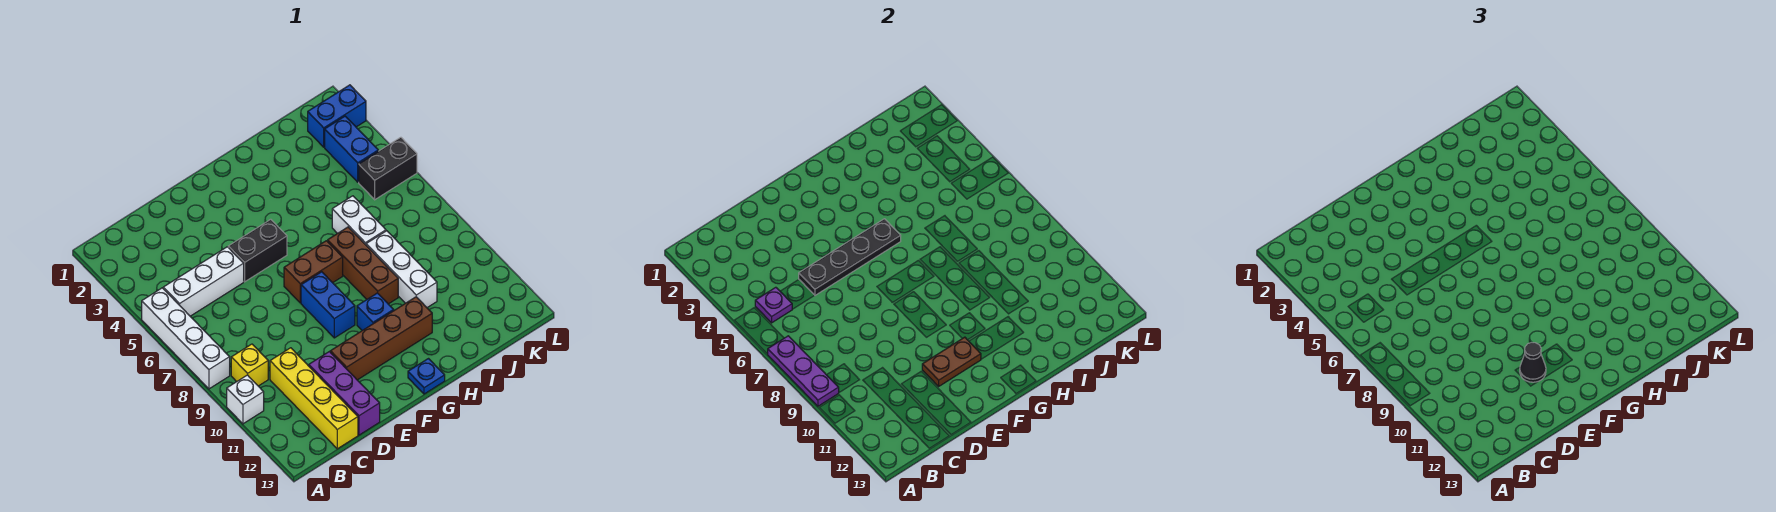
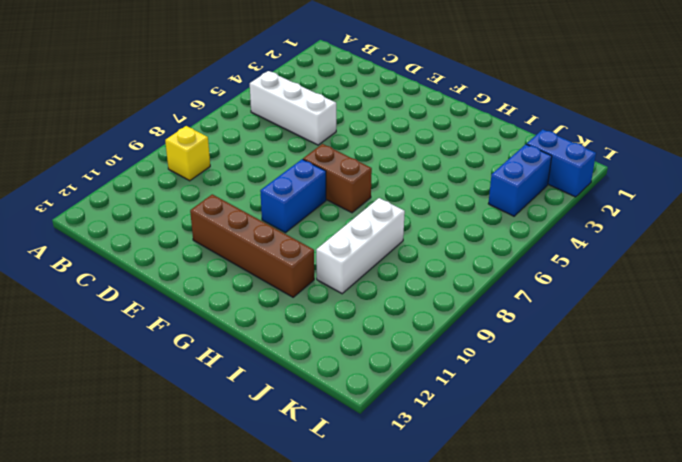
none -> white 1x4 brick [142,288,230,389]
none -> white 1x1 brick [227,375,264,424]
none -> yellow 1x4 brick [270,348,358,449]

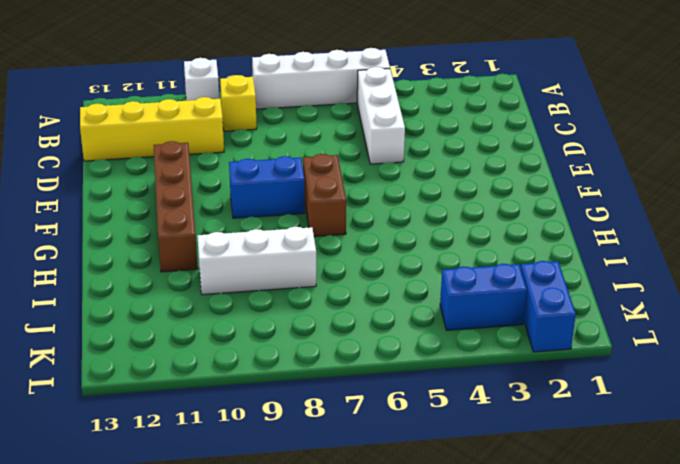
none -> purple 1x3 brick [309,352,380,435]
none -> black 1x2 brick [228,219,287,282]
none -> blue 1x1 brick [357,293,394,331]

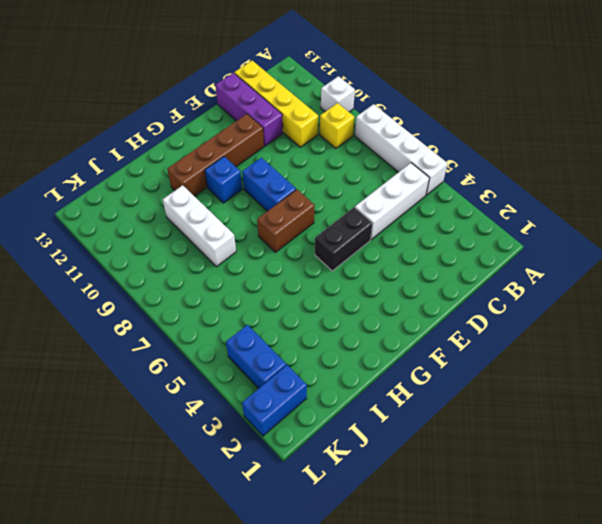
none -> blue 1x1 plate [408,359,445,394]
none -> brown 1x3 brick [328,227,398,304]
none -> white 1x2 brick [332,196,386,245]

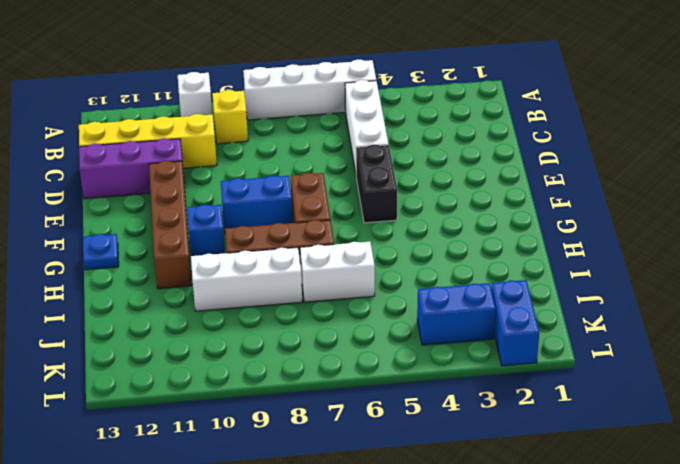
none -> black 1x2 brick [359,137,417,200]
none -> purple 1x3 plate [768,336,839,406]
none -> purple 1x1 plate [755,287,792,323]

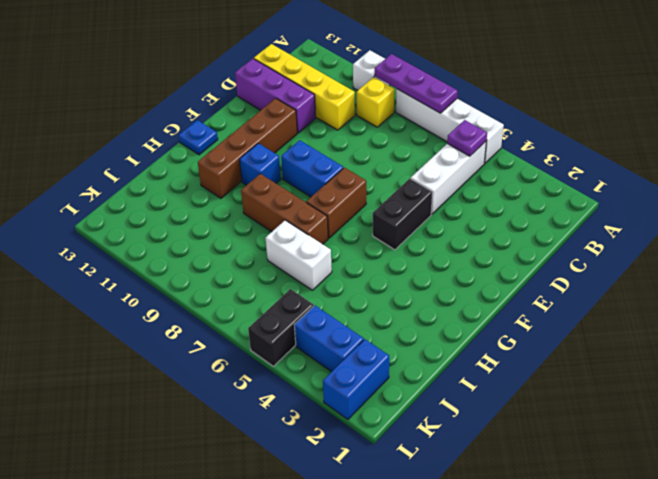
none -> white 1x3 brick [366,231,437,308]
none -> black 1x4 plate [799,219,901,295]
none -> brown 1x2 plate [922,337,981,386]

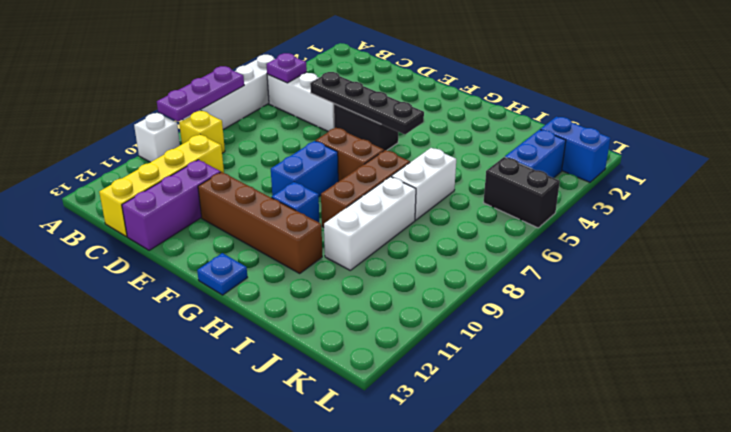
none -> brown 1x2 plate [922,337,981,386]
none -> black 1x1 cone [1520,343,1546,382]

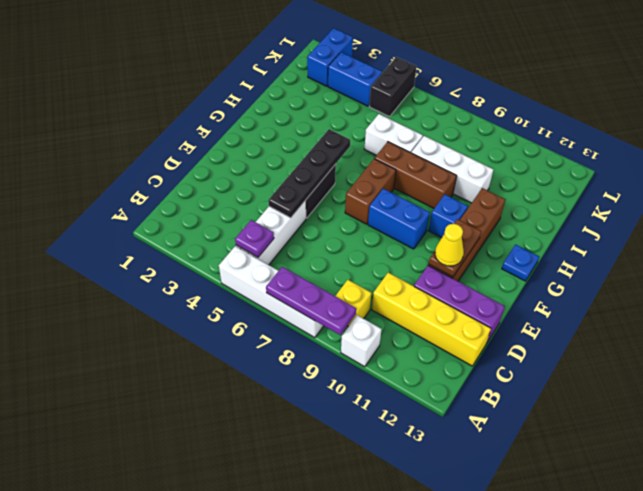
yellow 1x1 cone [435,224,464,266] -> black 1x1 cone [1520,343,1546,382]

